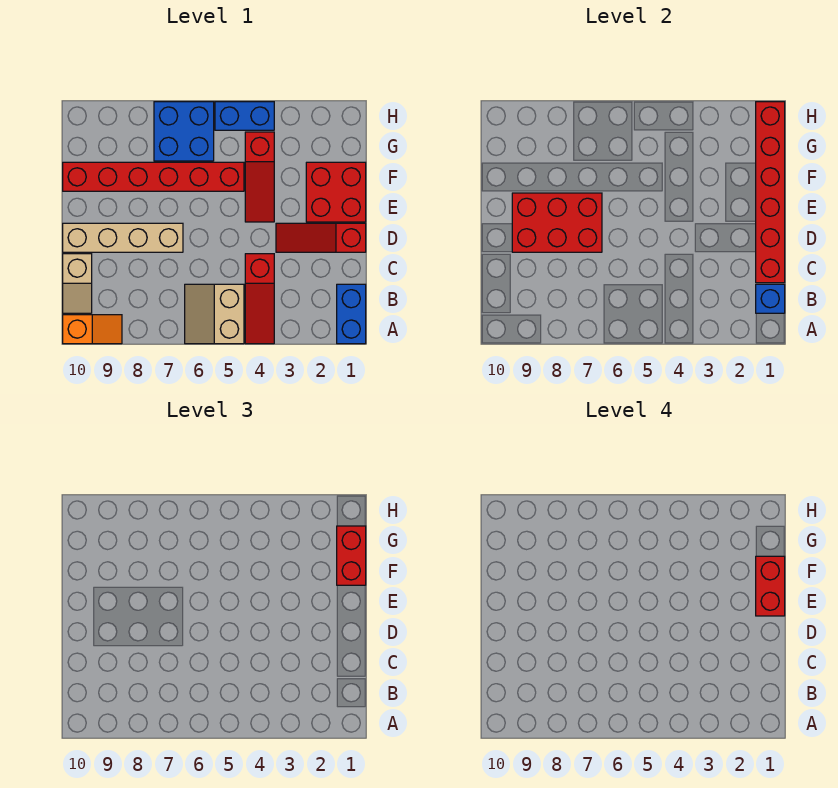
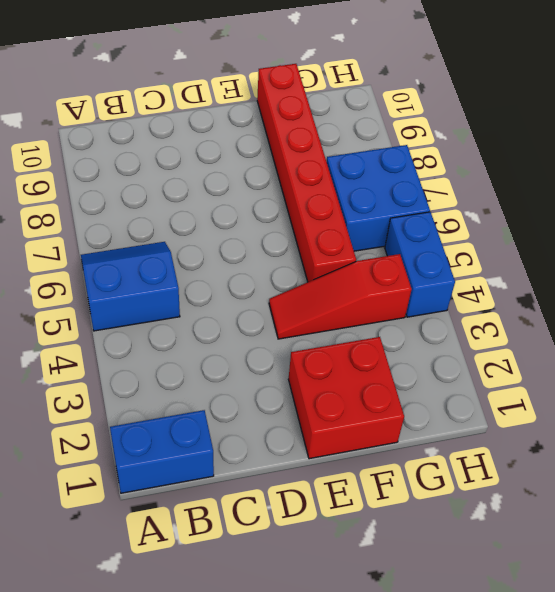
blue 2x2 slope [81,242,180,331] -> tan 2x2 slope [185,284,244,344]
none -> red 1x3 slope [245,254,274,344]
none -> orange 1x2 slope [63,315,122,344]
none -> tan 1x2 slope [63,254,92,313]

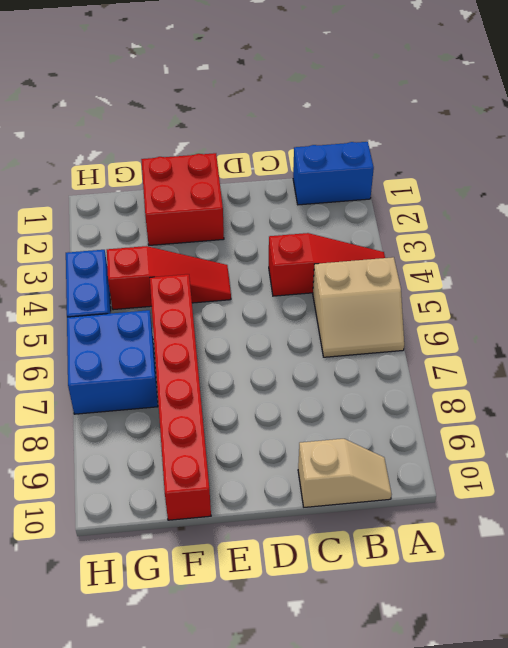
none -> orange 1x2 slope [63,315,122,344]
none -> red 1x3 slope [276,223,366,252]
none -> tan 1x4 brick [63,223,183,252]

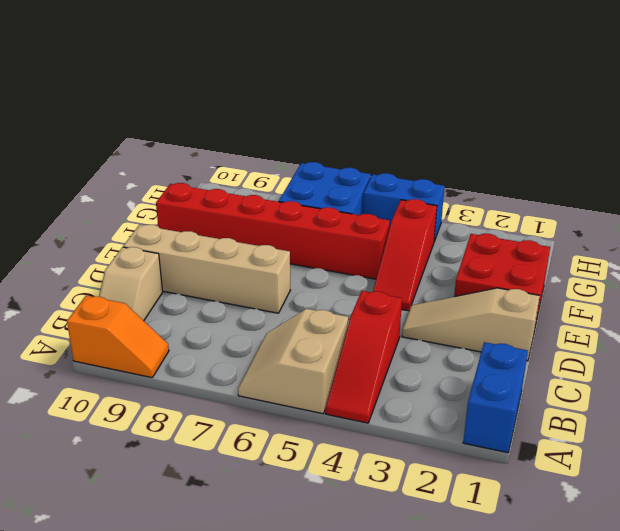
tan 1x3 slope [402,288,540,361] -> red 1x3 slope [276,223,366,252]
none -> blue 1x1 brick [756,284,785,313]
none -> red 1x6 brick [756,102,785,283]
none -> red 2x3 brick [512,193,602,252]

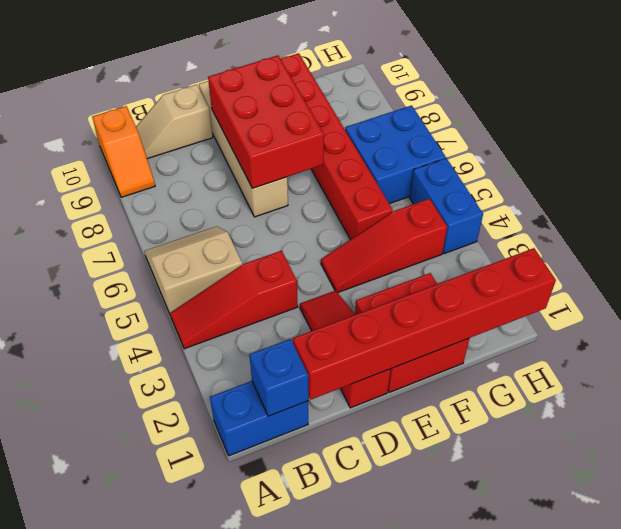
none -> red 1x2 brick [337,526,366,585]
none -> red 1x2 brick [756,556,785,616]

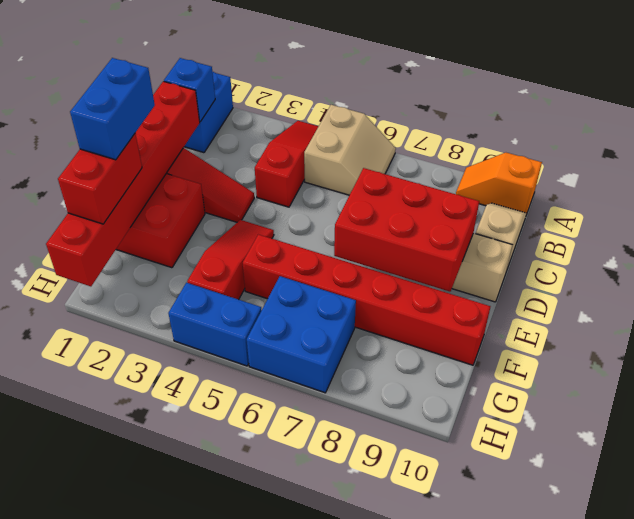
blue 1x2 brick [70,58,155,160] -> red 1x2 brick [756,556,785,616]

